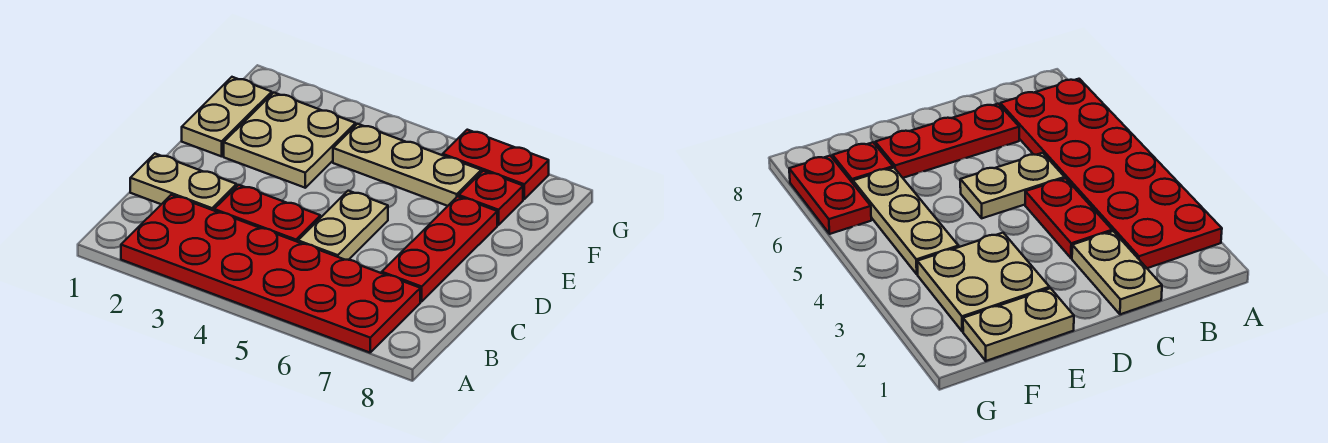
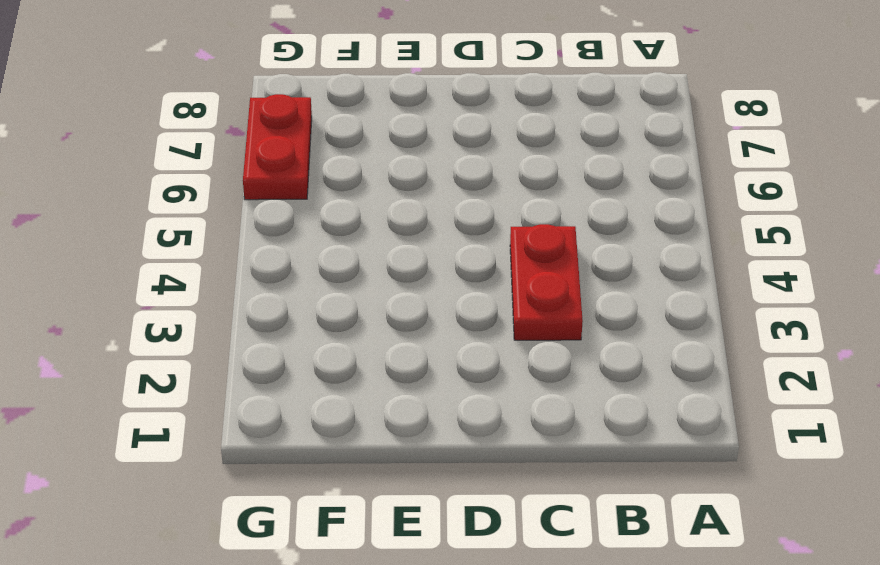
none -> red 2x6 plate [121,195,420,353]
none -> tan 1x2 plate [130,154,237,210]

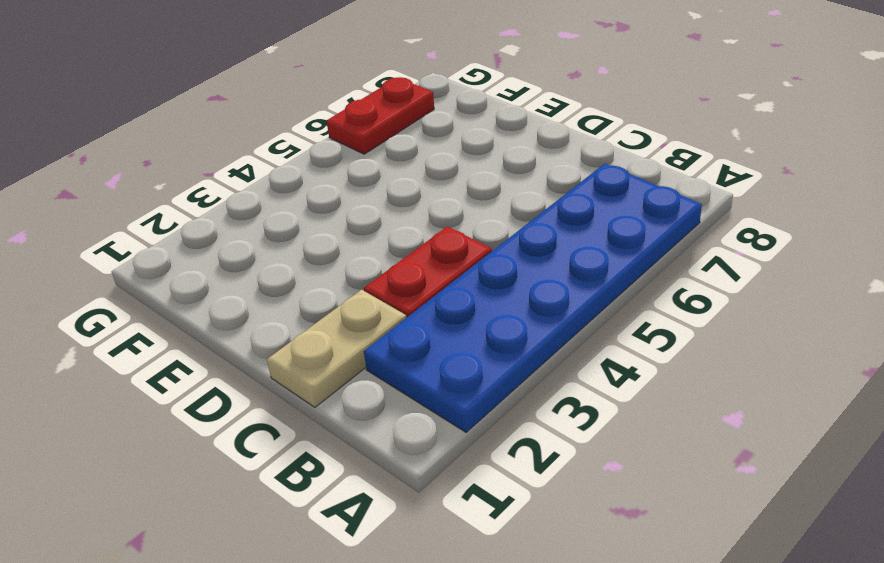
blue 2x6 plate [364,164,702,432] -> red 2x6 plate [121,195,420,353]
none -> tan 1x2 plate [298,191,388,260]
none -> red 1x3 plate [382,196,497,302]

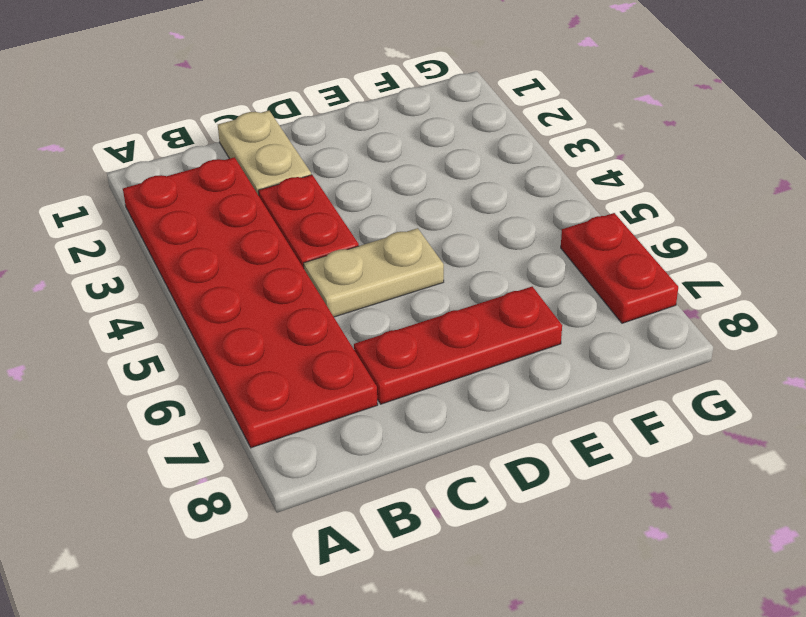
none -> tan 1x2 plate [182,77,272,156]
none -> tan 2x2 plate [224,93,356,188]

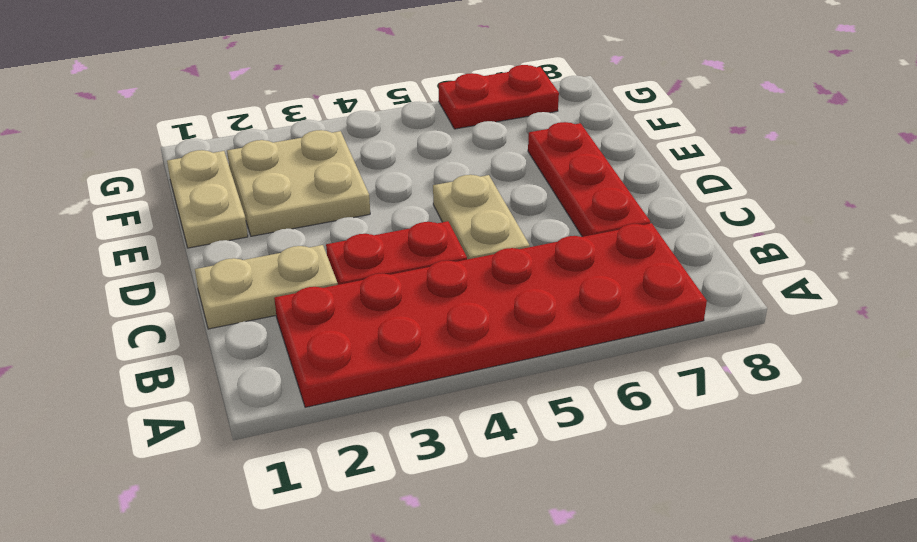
none -> tan 1x3 plate [333,124,481,206]
none -> red 1x1 plate [459,171,523,225]

